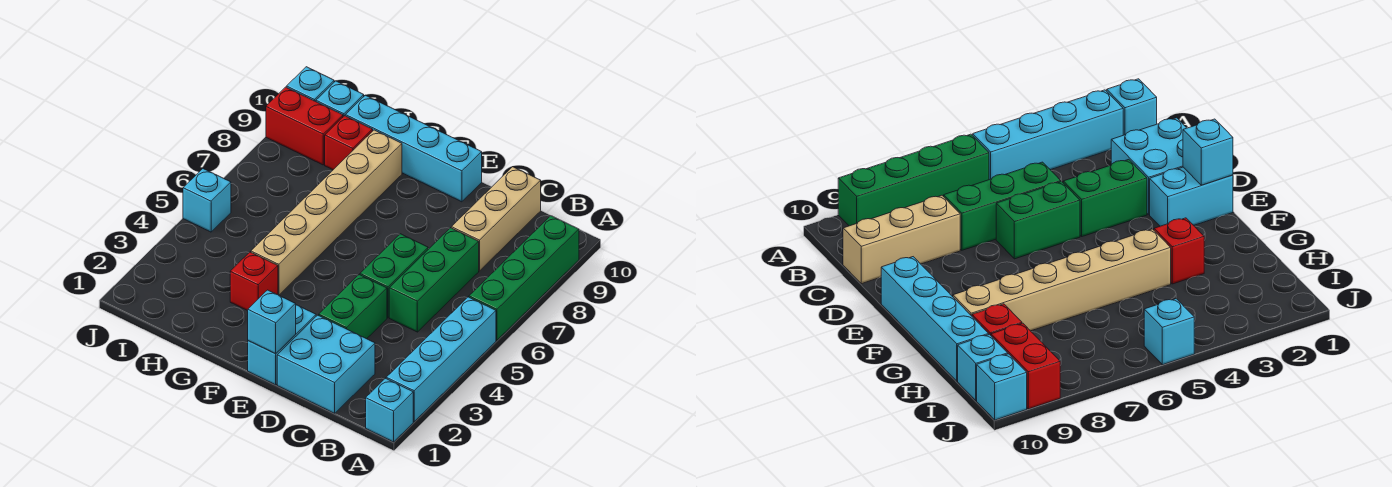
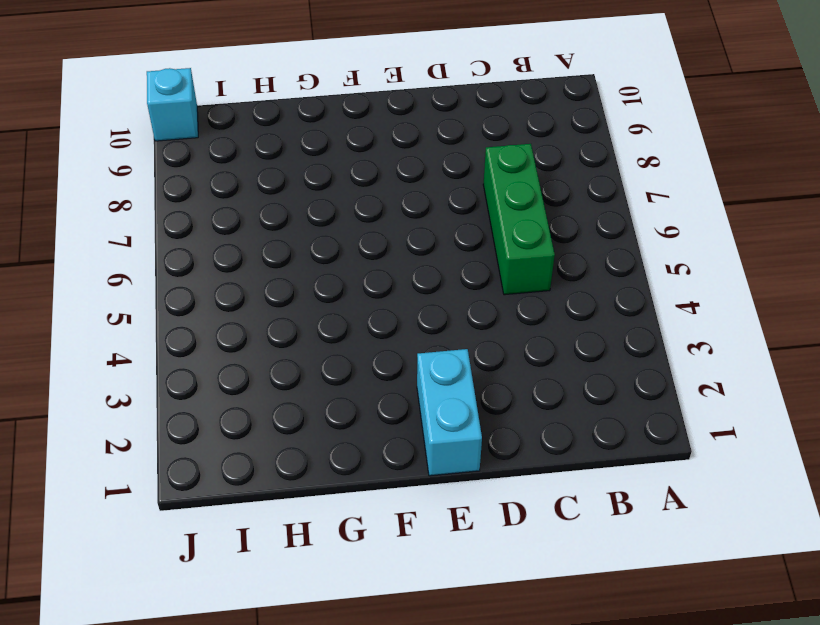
none -> cyan 1x1 brick [366,378,413,442]
none -> cyan 1x4 brick [386,297,496,421]
none -> green 1x4 brick [469,216,579,340]

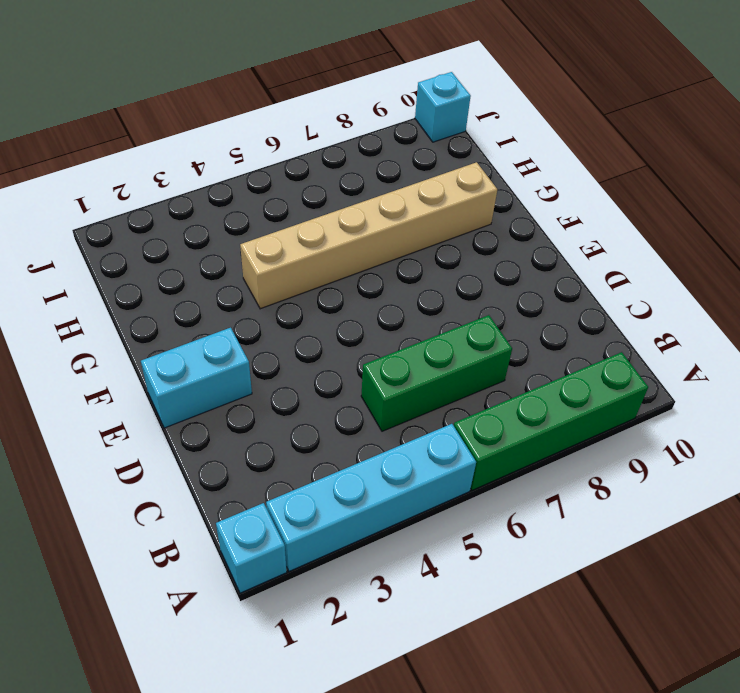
none -> cyan 2x2 brick [277,315,375,413]
none -> tan 1x3 brick [451,167,541,271]
none -> green 1x2 brick [319,275,387,339]

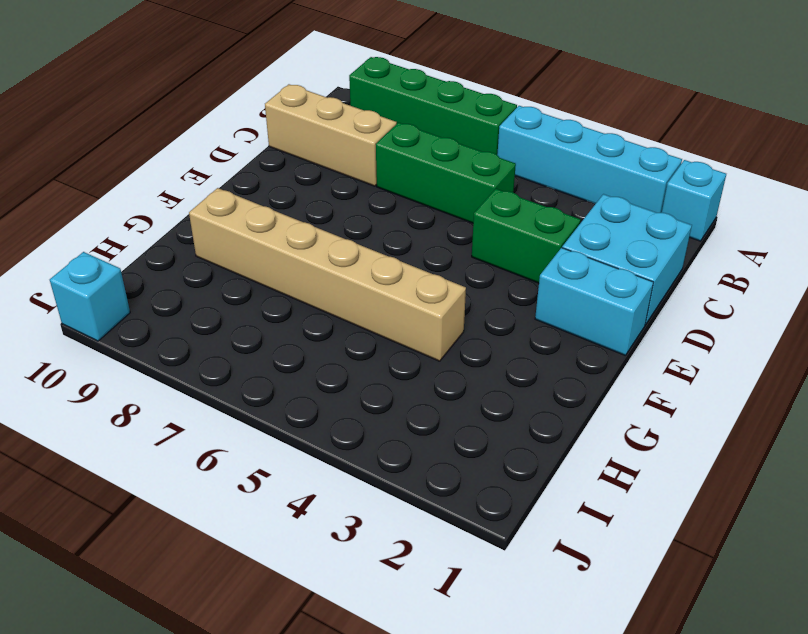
none -> green 1x2 brick [360,234,428,318]
none -> cyan 1x4 brick [345,95,482,202]
none -> red 1x1 brick [230,252,278,311]

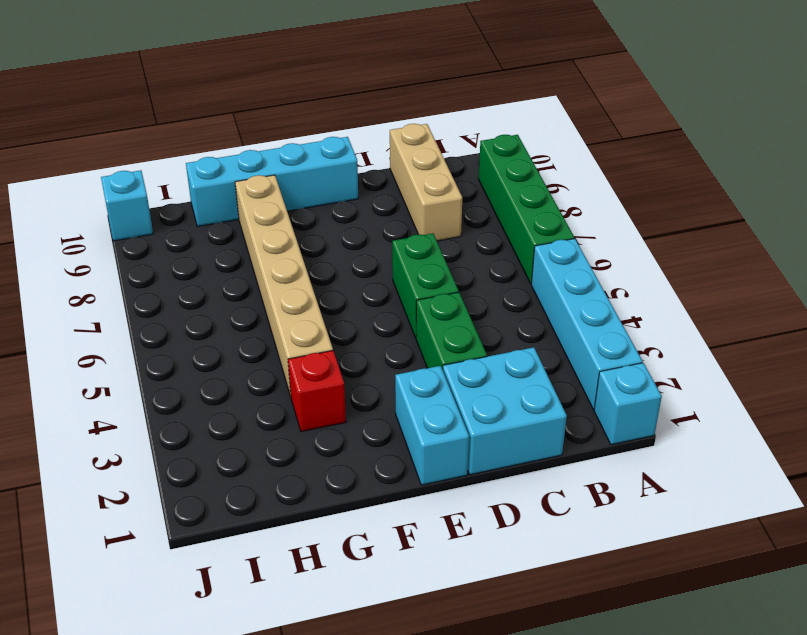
none -> green 1x3 brick [389,228,479,332]
none -> red 1x1 brick [325,116,373,170]
none -> red 1x2 brick [266,87,343,165]

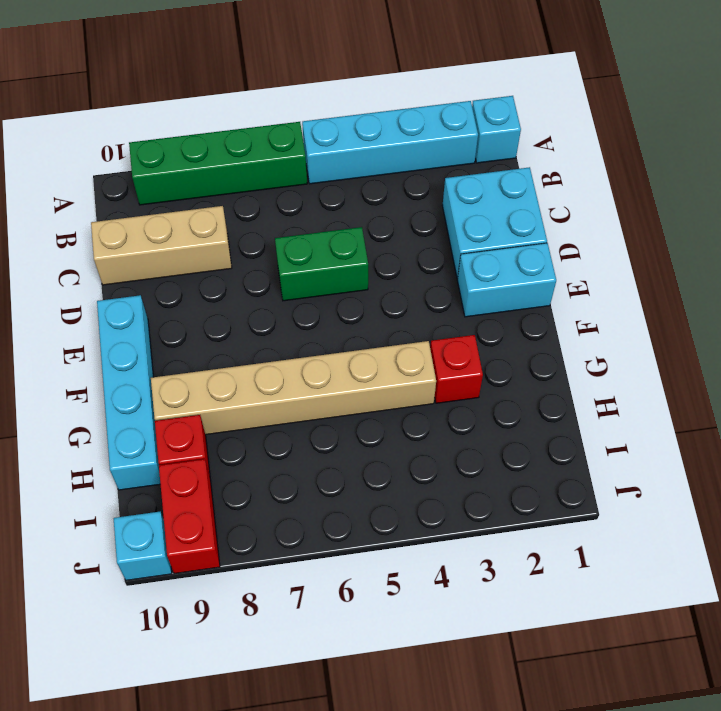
none -> green 1x3 brick [389,228,479,332]
none -> green 1x2 brick [319,275,387,339]
none -> cyan 1x1 brick [316,81,364,117]

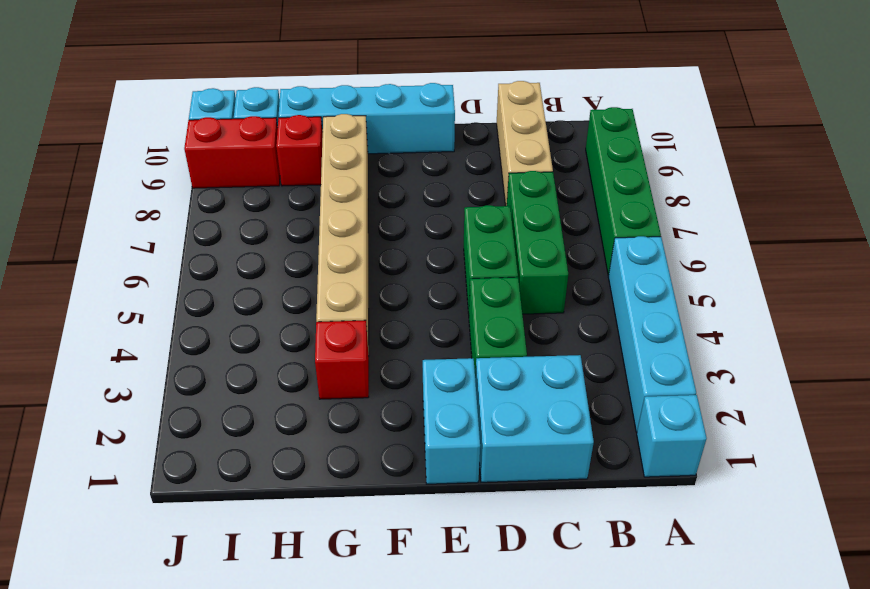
none -> cyan 1x1 brick [183,169,231,232]
none -> cyan 1x1 brick [248,290,296,354]

